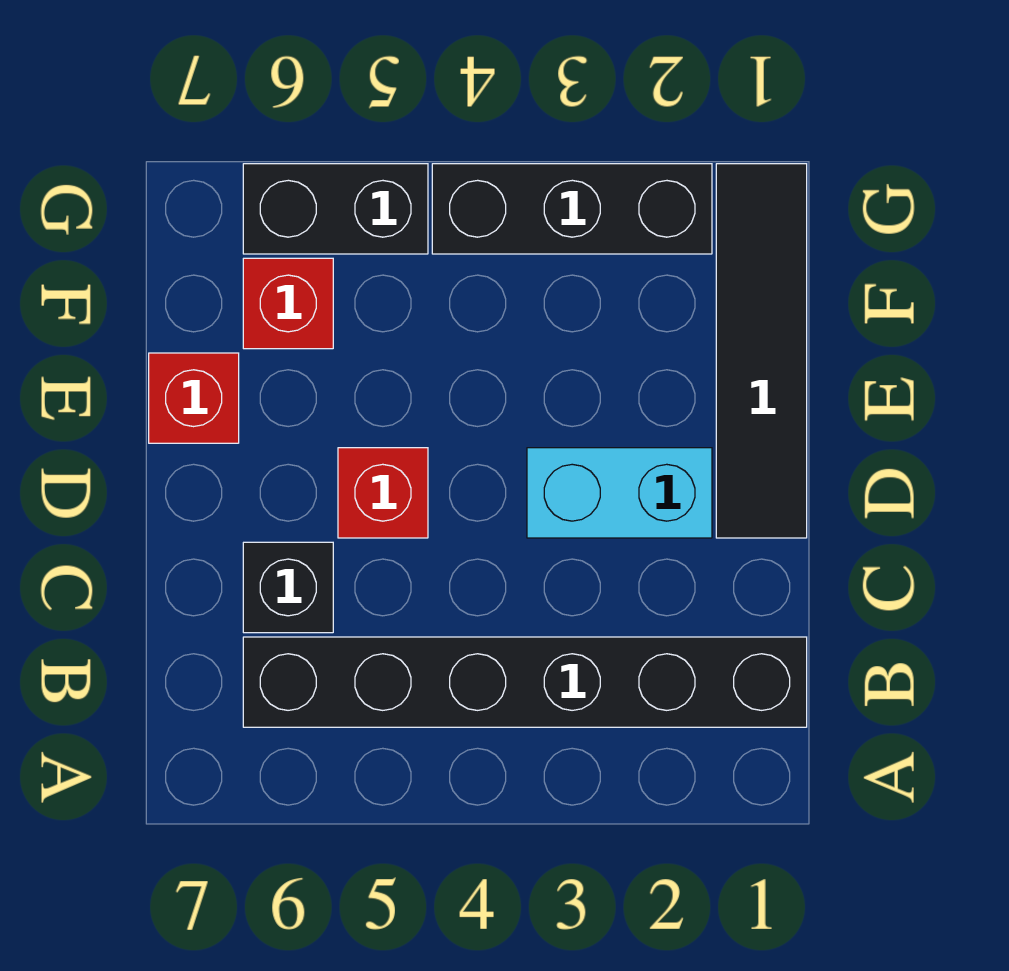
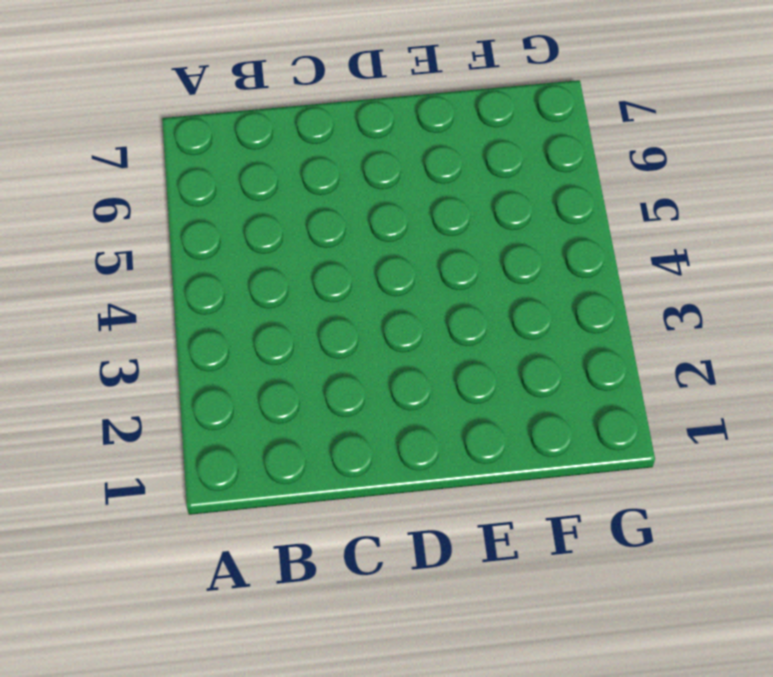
none -> black 1x6 brick [243,637,807,727]
none -> black 1x1 brick [243,542,333,633]

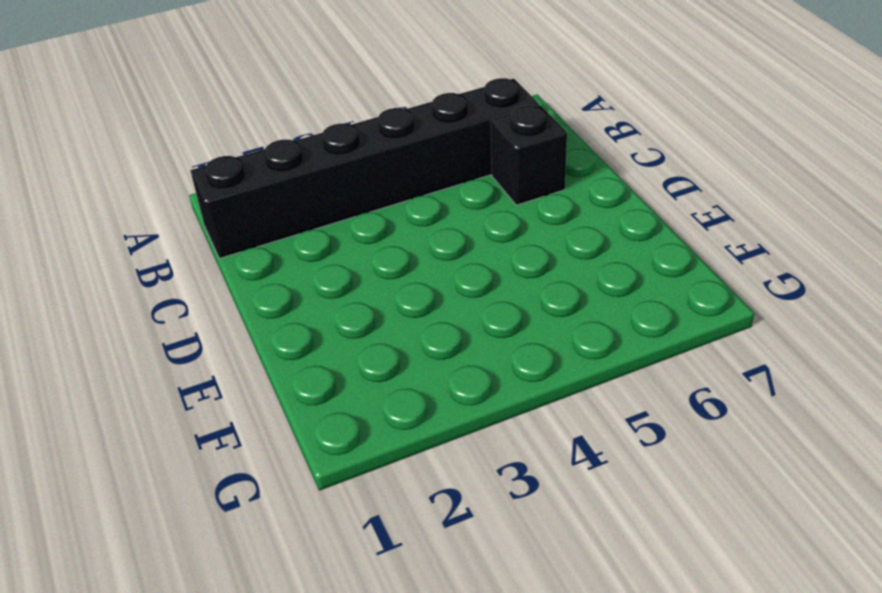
none -> black 1x4 tile [716,164,807,538]
none -> cyan 1x2 brick [527,448,712,538]

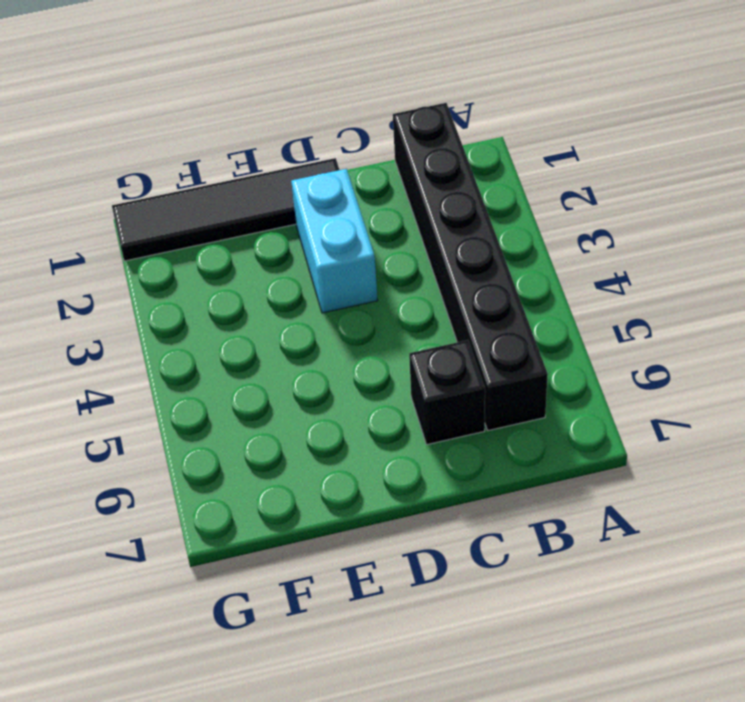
none -> red 1x1 brick [338,448,428,538]
none -> red 1x1 brick [149,353,239,443]

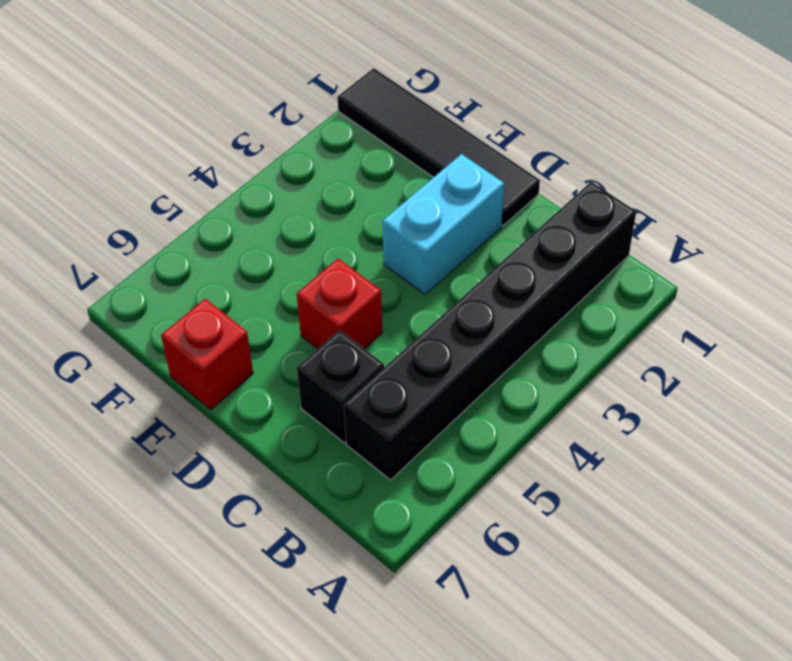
none -> red 1x1 brick [243,258,333,349]
none -> black 1x3 brick [432,164,712,254]

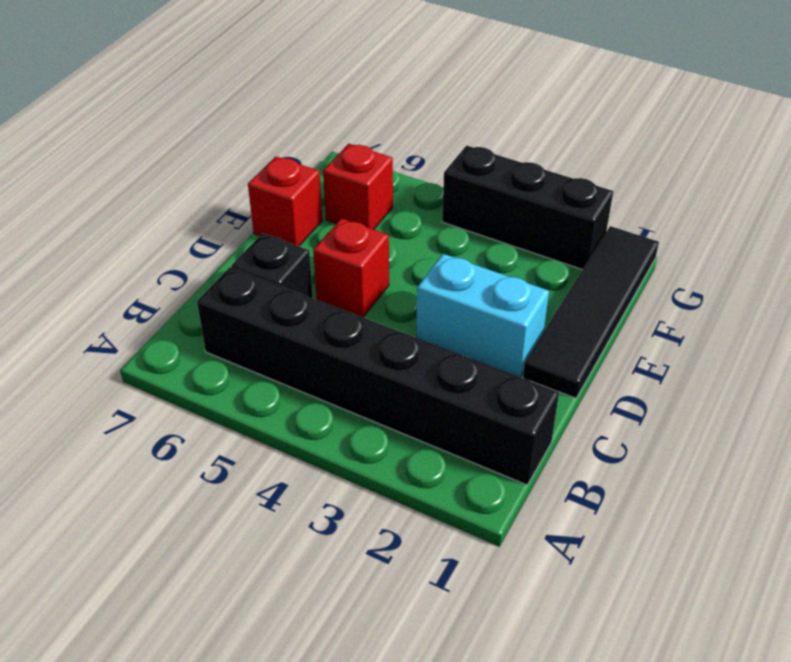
none -> black 1x2 brick [243,164,428,254]

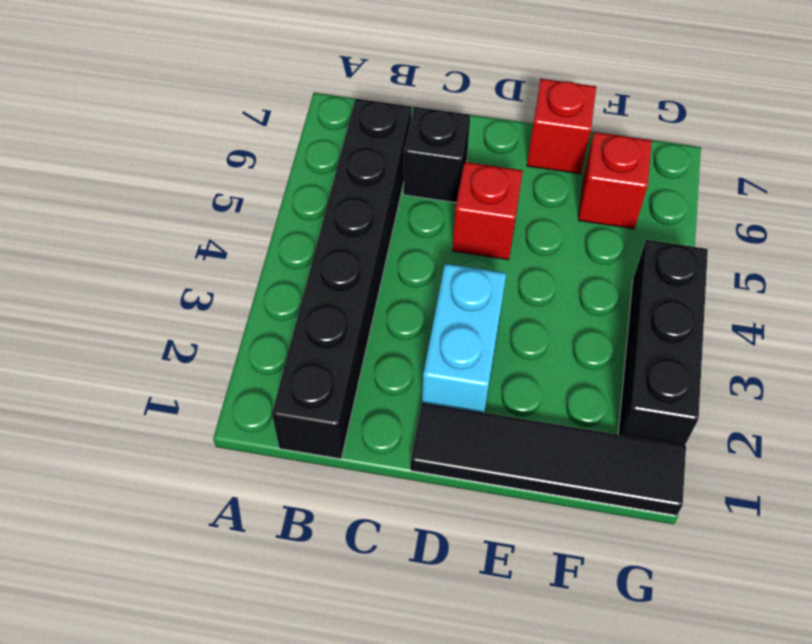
none -> black 1x2 brick [243,164,428,254]

